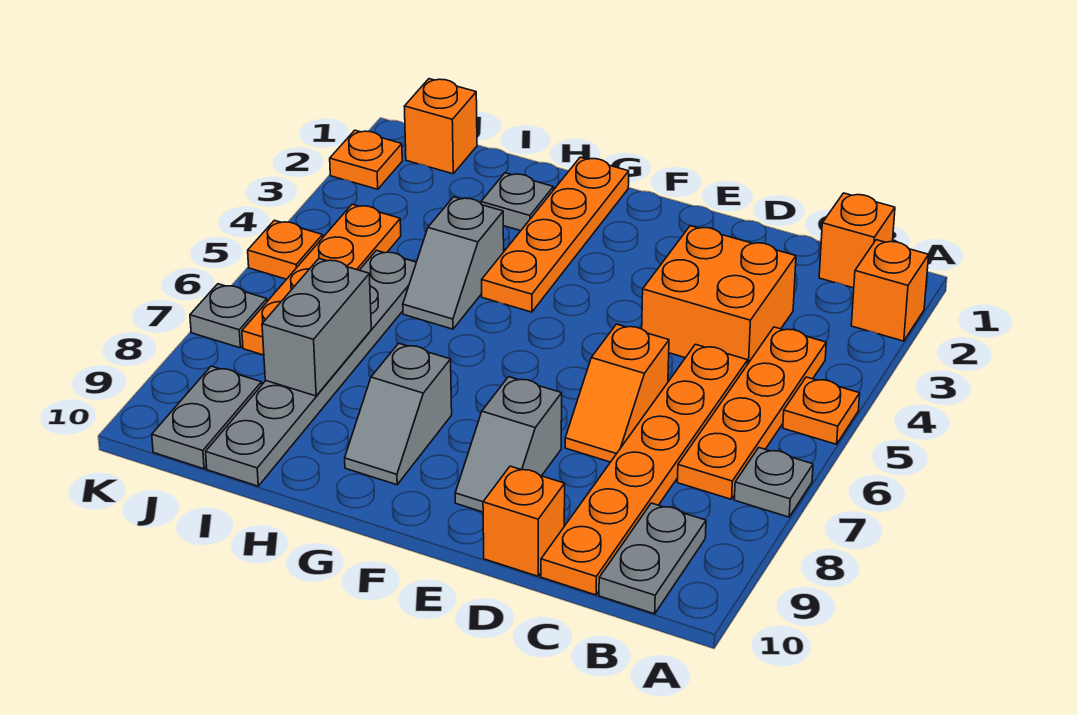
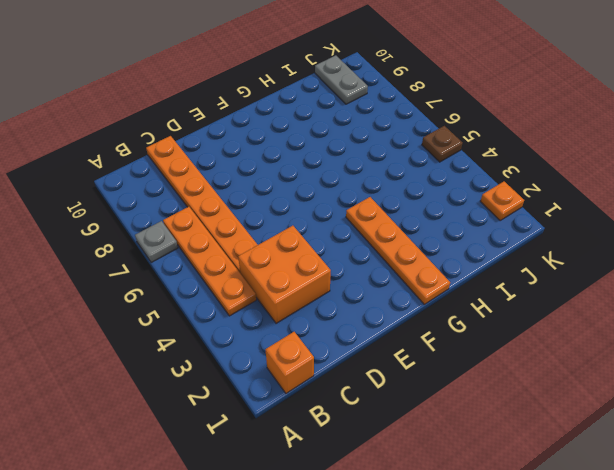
brown 1x1 plate [422,126,463,162] -> orange 1x1 plate [248,220,323,279]
none -> orange 1x1 brick [851,240,929,341]
none -> orange 1x1 plate [783,377,860,444]
none -> grey 1x2 plate [599,503,706,614]

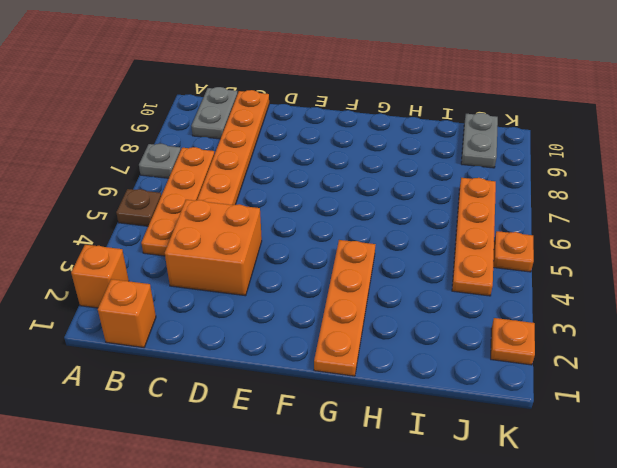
brown 1x1 plate [116,189,161,226] -> orange 1x1 plate [783,377,860,444]
none -> orange 1x2 slope [565,324,669,462]
none -> orange 1x1 brick [483,466,565,576]
none -> grey 1x2 slope [455,377,562,512]

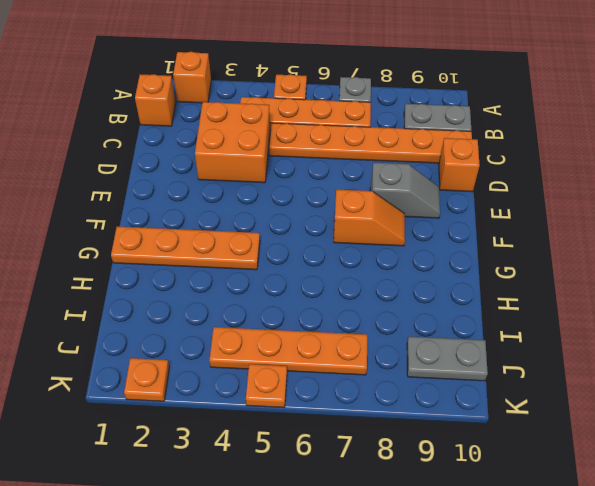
orange 1x2 slope [334,190,405,246] -> orange 1x2 slope moved to [565,324,669,462]
none -> grey 1x2 slope [345,343,452,485]
none -> grey 1x1 plate [481,173,553,231]
none -> grey 1x2 slope [403,197,504,329]

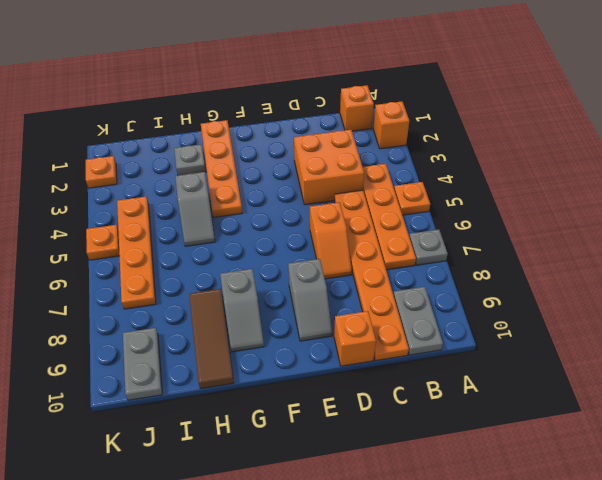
brown 1x3 tile [189,289,234,389] -> none
none -> grey 1x6 plate [206,250,416,486]
none -> orange 1x1 brick [404,79,477,174]
none -> grey 1x1 plate [190,284,267,348]

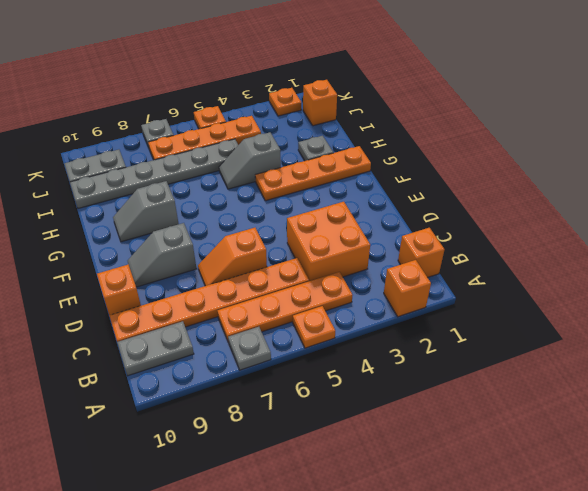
none -> grey 1x2 brick [262,259,371,396]

